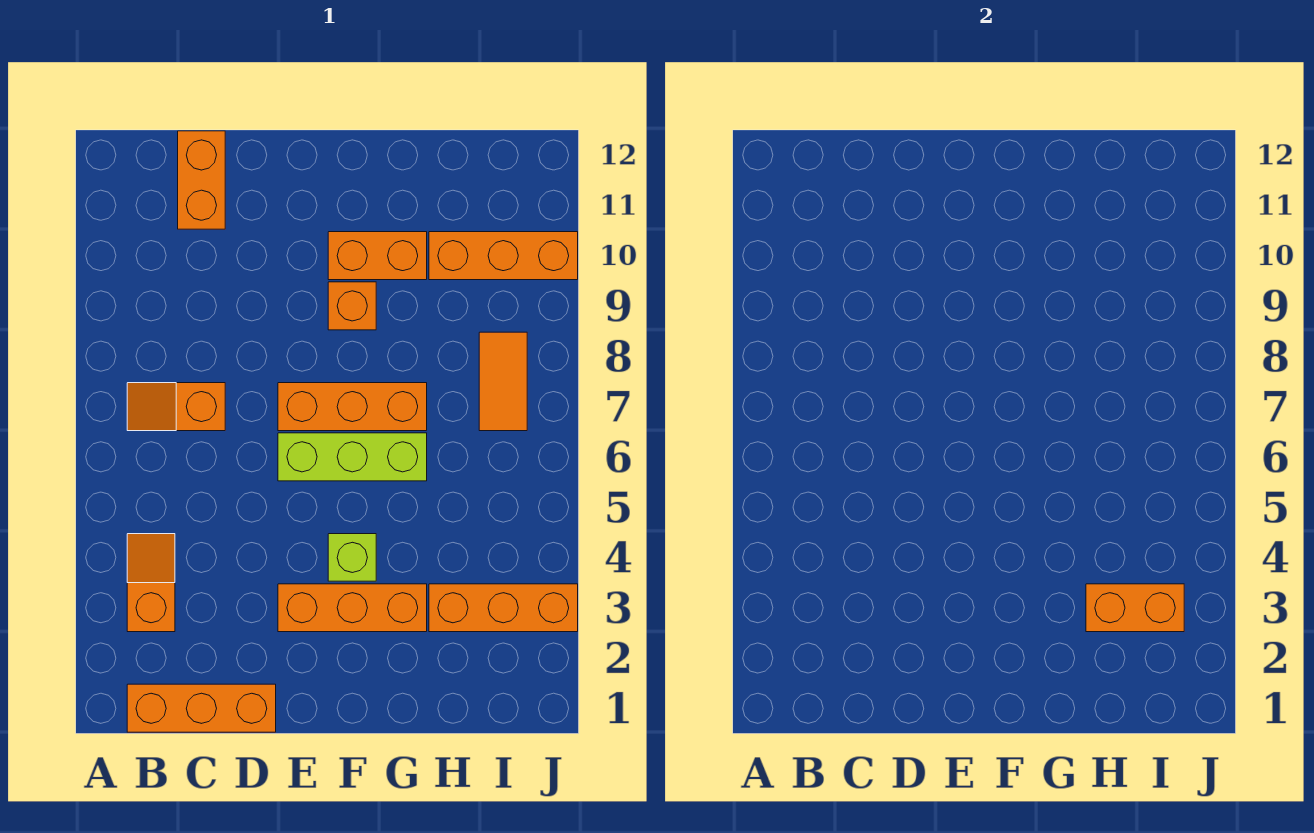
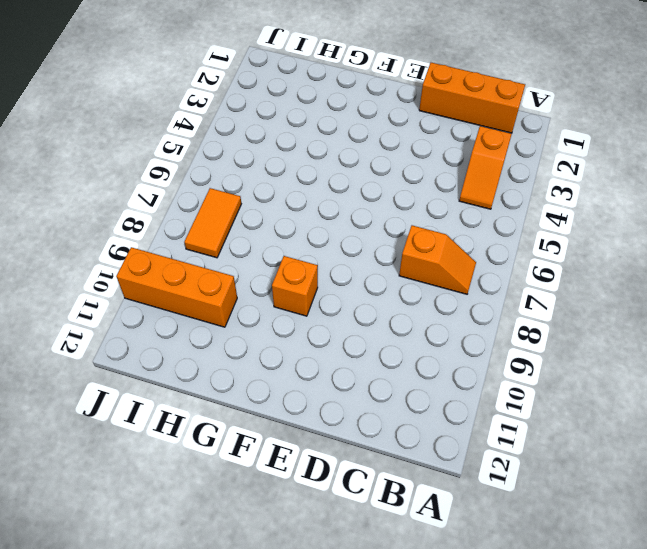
none -> orange 1x2 brick [178,131,225,229]
none -> orange 1x3 brick [278,584,427,632]
none -> lime 1x3 brick [278,433,427,481]

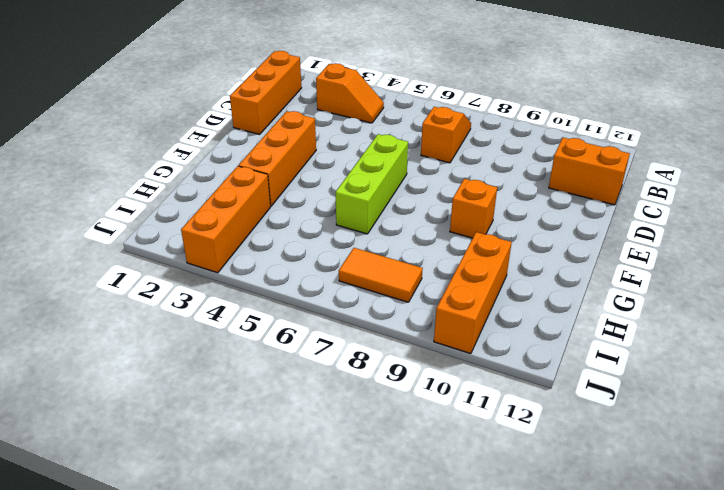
none -> orange 1x3 brick [278,383,427,431]
none -> lime 1x1 brick [328,534,376,581]
none -> orange 1x2 brick [328,232,427,280]

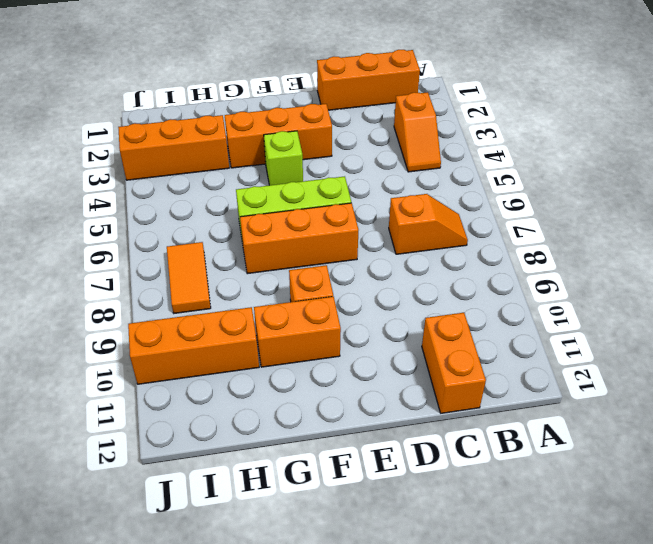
none -> orange 1x2 brick [1086,584,1184,632]

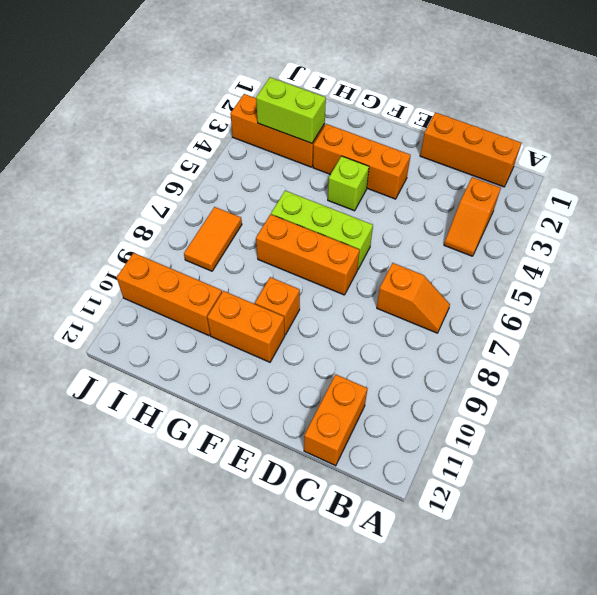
lime 1x2 brick [256,77,326,143] -> orange 1x2 brick [1086,584,1184,632]

